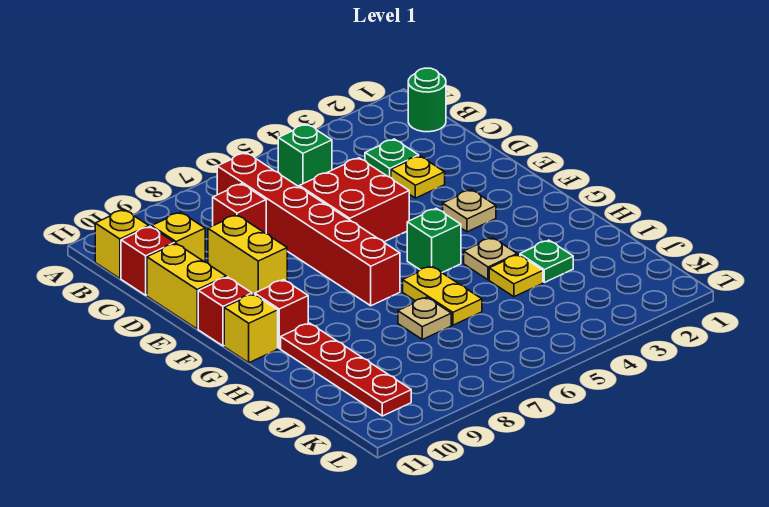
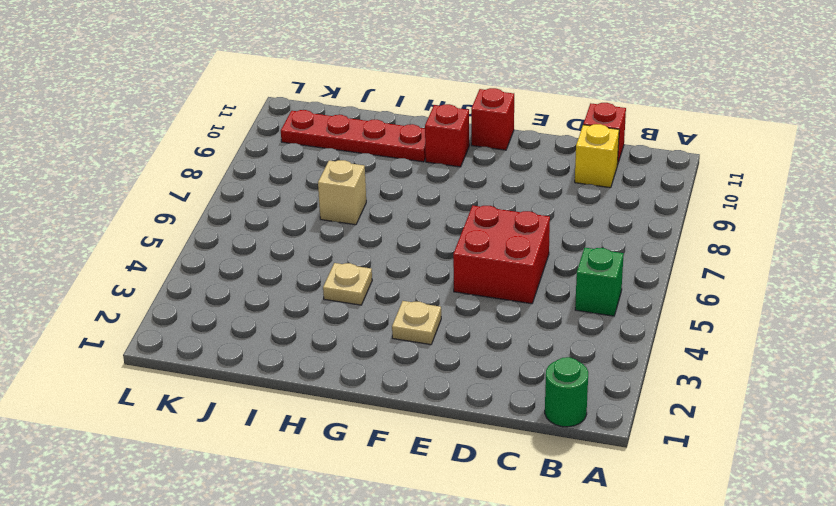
tan 1x1 brick [318,160,366,225] -> tan 1x1 plate [398,297,451,339]
none -> red 1x6 brick [217,153,400,306]
none -> yellow 1x1 brick [95,210,149,278]
none -> green 1x1 plate [365,139,419,178]

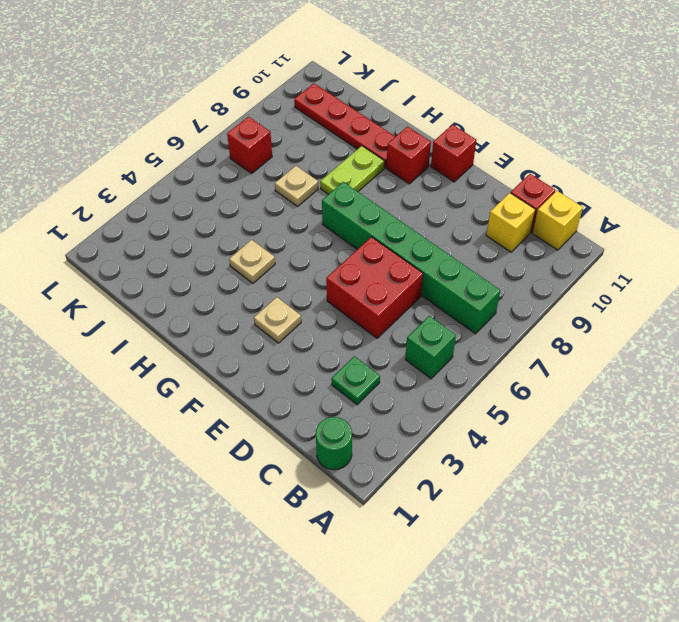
green 1x6 brick [322,182,500,334] -> red 1x6 brick [217,153,400,306]
lime 1x2 plate [320,146,385,194] -> none
red 1x1 brick [227,117,272,174] -> red 1x1 brick moved to [213,184,266,233]
none -> yellow 1x1 plate [391,156,445,198]
none -> yellow 1x2 brick [208,215,287,294]
none -> yellow 1x2 brick [147,243,226,329]

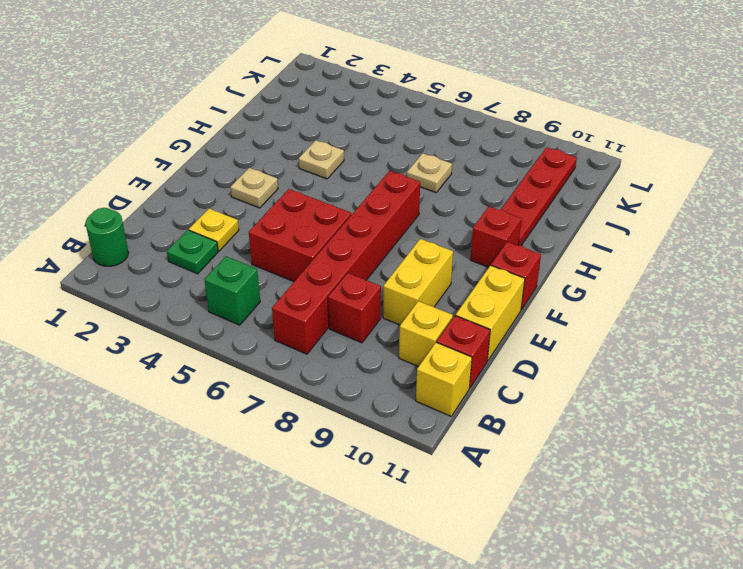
none -> green 1x1 brick [407,208,461,272]
none -> yellow 1x1 brick [224,294,278,363]
none -> yellow 1x2 plate [403,266,482,325]

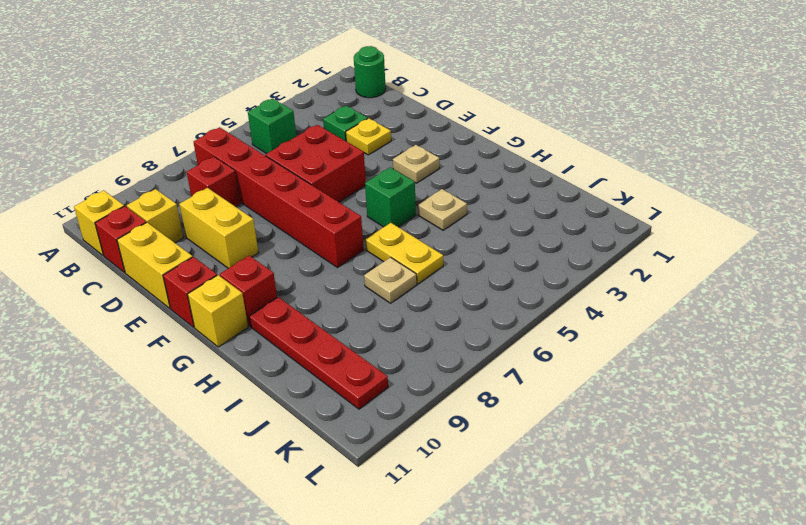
none -> green 1x1 plate [520,240,573,282]
none -> yellow 1x1 plate [489,254,543,297]

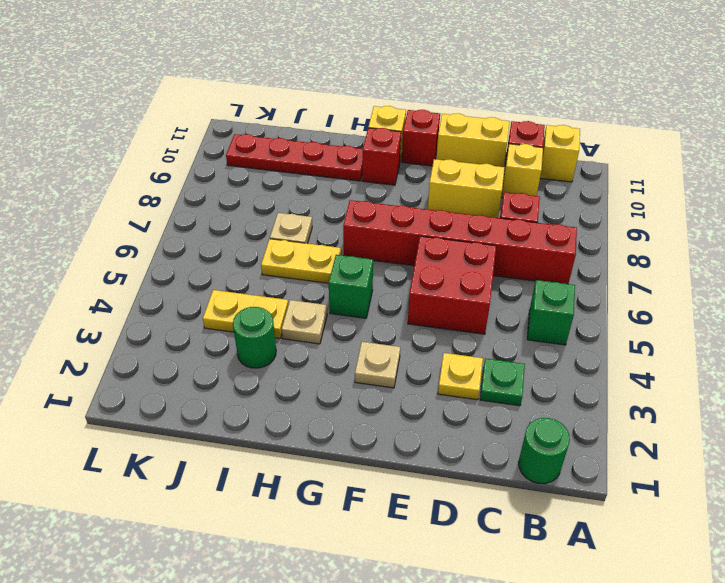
green 1x1 round brick [233,307,276,368] -> green 1x1 plate [520,240,573,282]
yellow 1x2 plate [203,290,288,338] -> yellow 1x1 plate [489,254,543,297]

